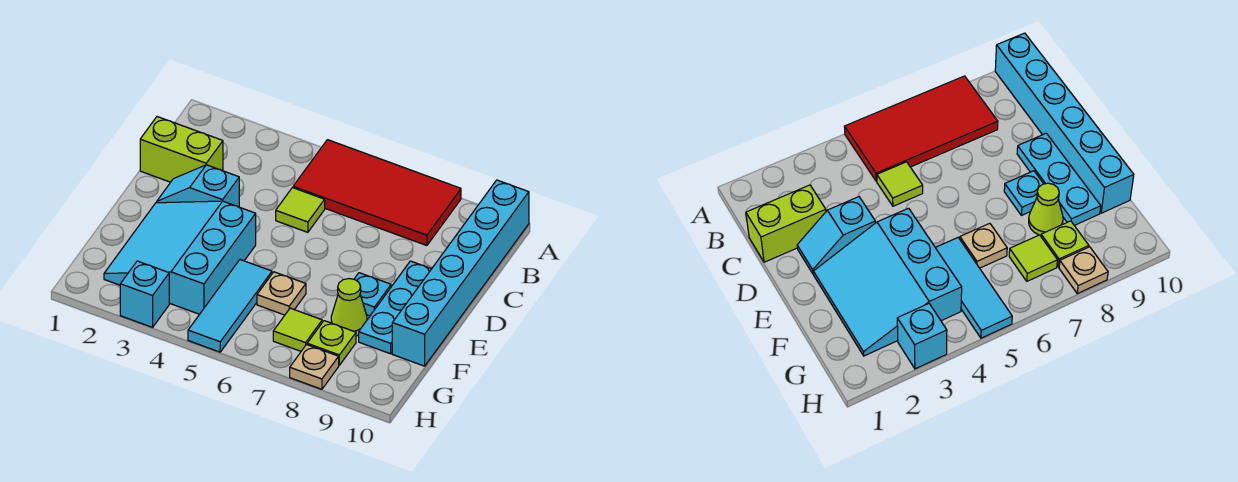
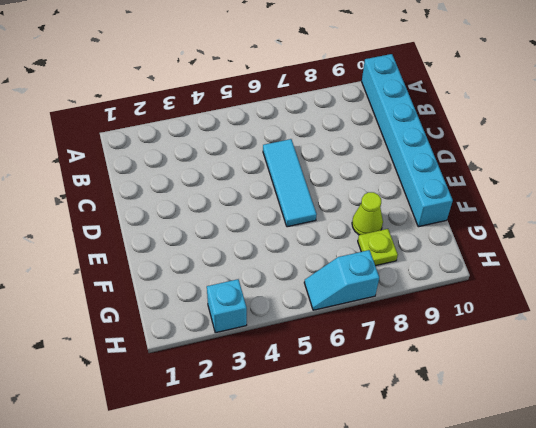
cyan 1x3 tile [263,139,317,227] -> cyan 1x3 tile moved to [188,260,272,352]
cyan 1x2 slope [304,250,379,310] -> cyan 1x2 slope moved to [157,165,239,207]
none -> red 2x4 tile [293,140,461,246]
none -> lime 1x2 brick [140,117,223,182]
none -> lime 1x1 tile [276,188,325,232]

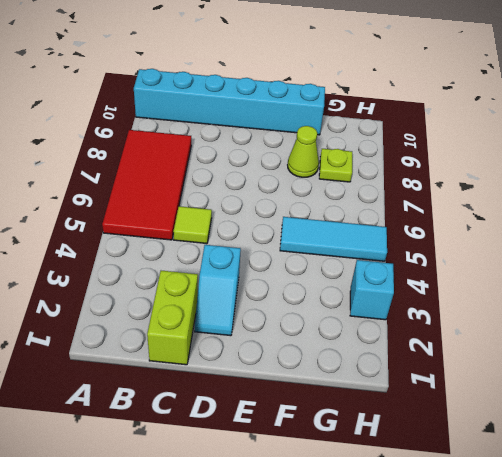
none -> cyan 1x3 plate [359,261,431,354]
none -> cyan 3x3 slope [104,201,256,314]
none -> cyan 1x1 plate [355,273,391,316]

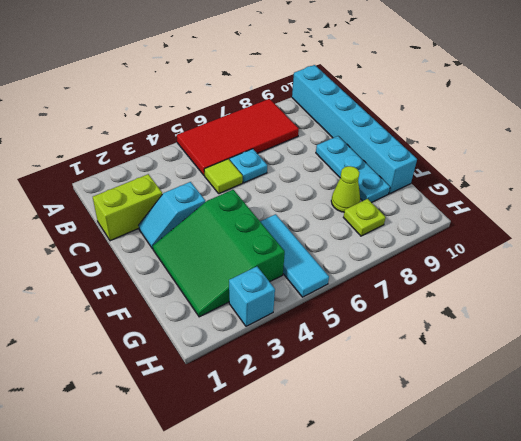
cyan 1x1 plate [230,149,267,183] -> cyan 1x1 plate moved to [355,273,391,316]
green 3x3 slope [153,190,285,317] -> cyan 3x3 slope [104,201,256,314]
none -> tan 1x1 plate [257,272,306,315]
none -> lime 1x1 tile [273,308,322,351]
none -> tan 1x1 plate [290,345,339,389]

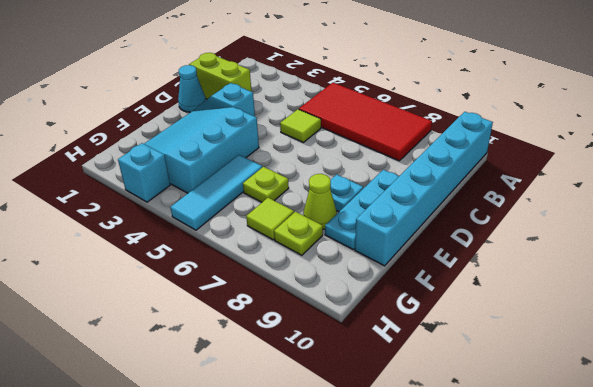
cyan 1x1 cone [178,65,206,112] -> none
lime 1x1 plate [243,167,289,202] -> tan 1x1 plate [257,272,306,315]
none -> tan 1x1 plate [290,345,339,389]

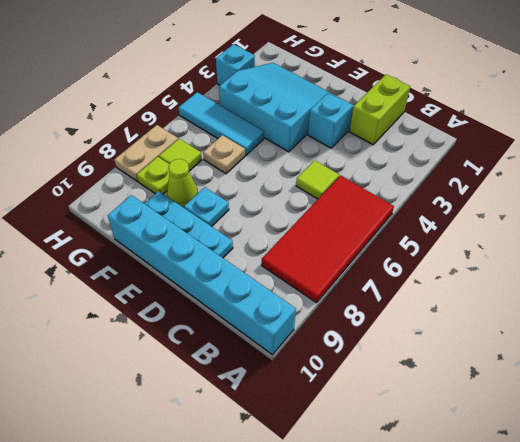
tan 1x2 plate [114,125,178,181] -> tan 1x1 plate [290,345,339,389]

